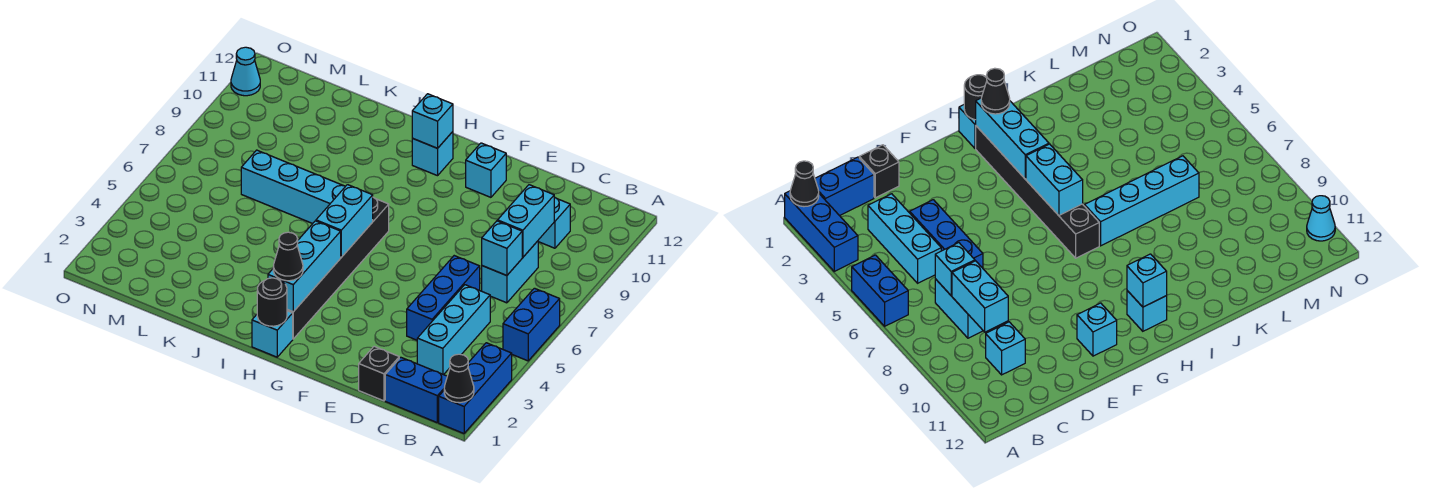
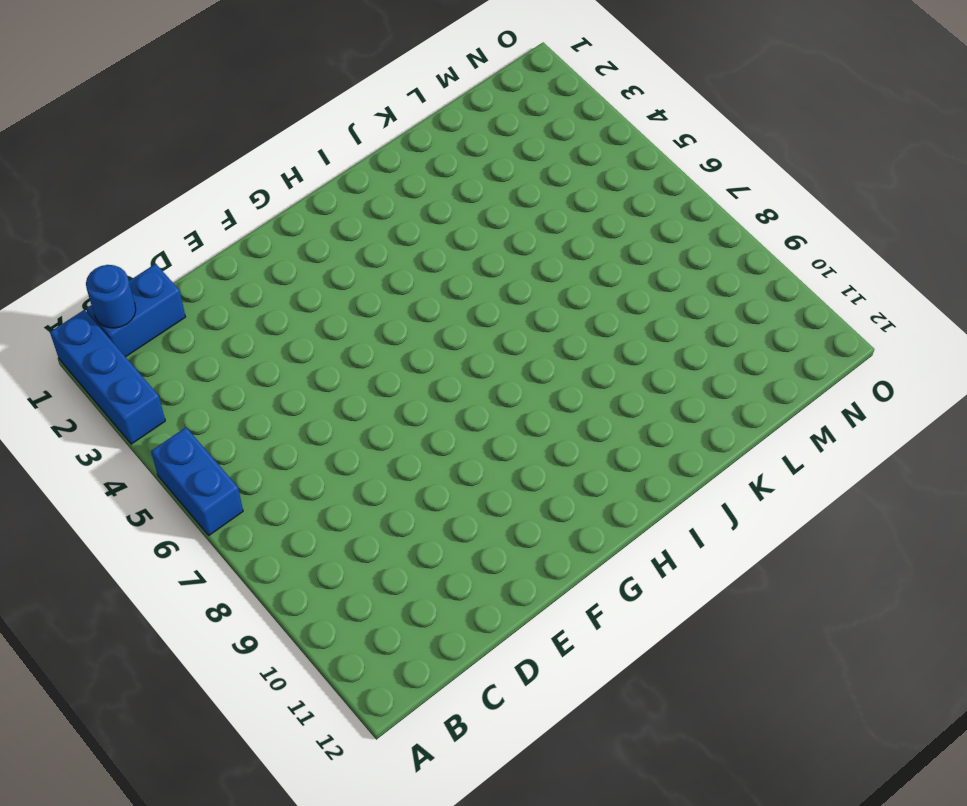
blue 1x1 round brick [86,265,136,328] -> none
none -> cyan 1x3 brick [417,285,490,375]
none -> cyan 1x2 brick [482,241,538,303]
none -> cyan 1x1 brick [538,197,570,248]

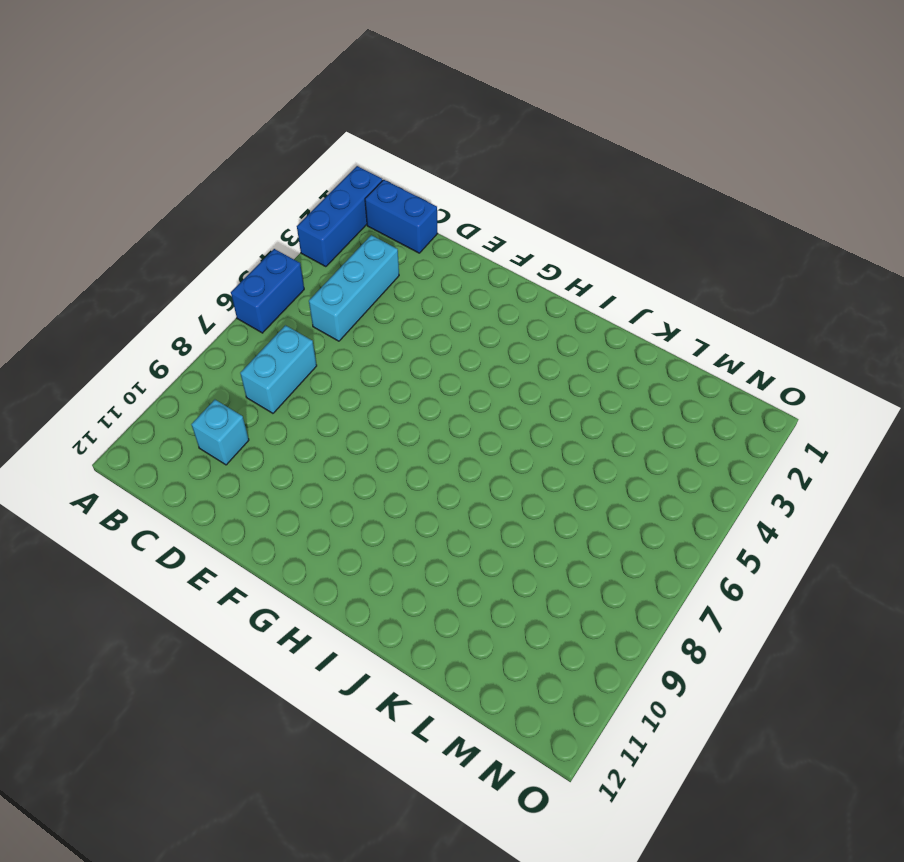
none -> black 1x1 brick [359,346,399,401]
none -> blue 1x3 brick [407,256,480,340]
none -> cyan 1x1 brick [466,143,506,197]

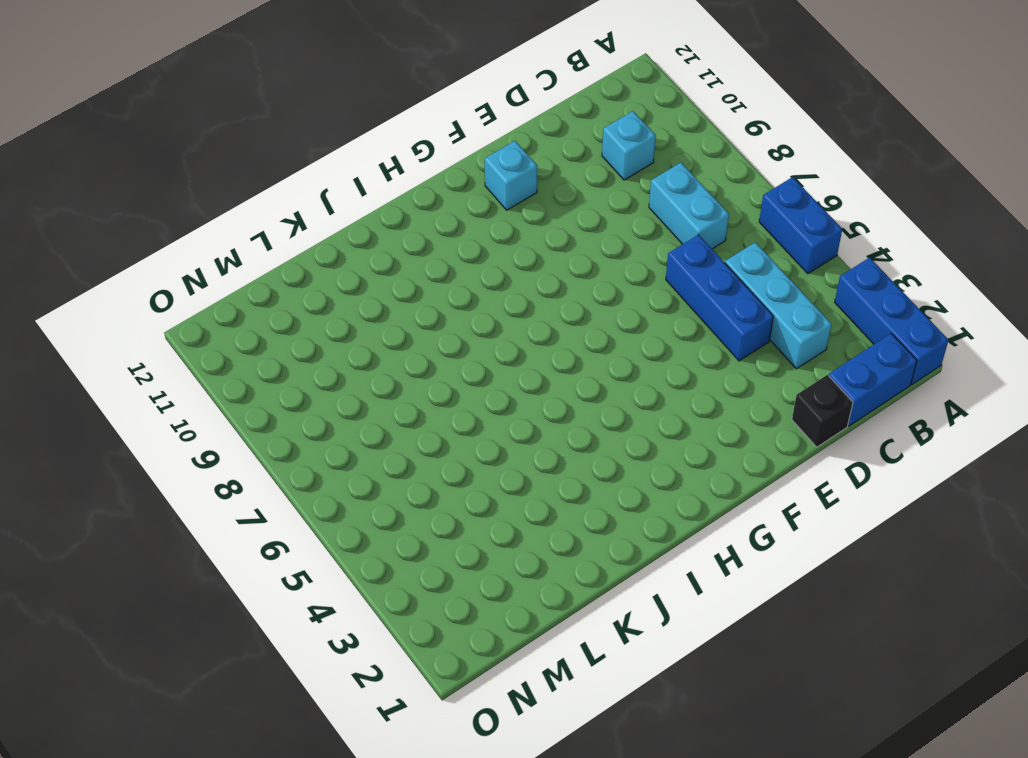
none -> cyan 1x1 brick [252,311,293,357]
none -> black 1x6 brick [287,197,389,339]
none -> cyan 1x1 brick [412,132,453,176]

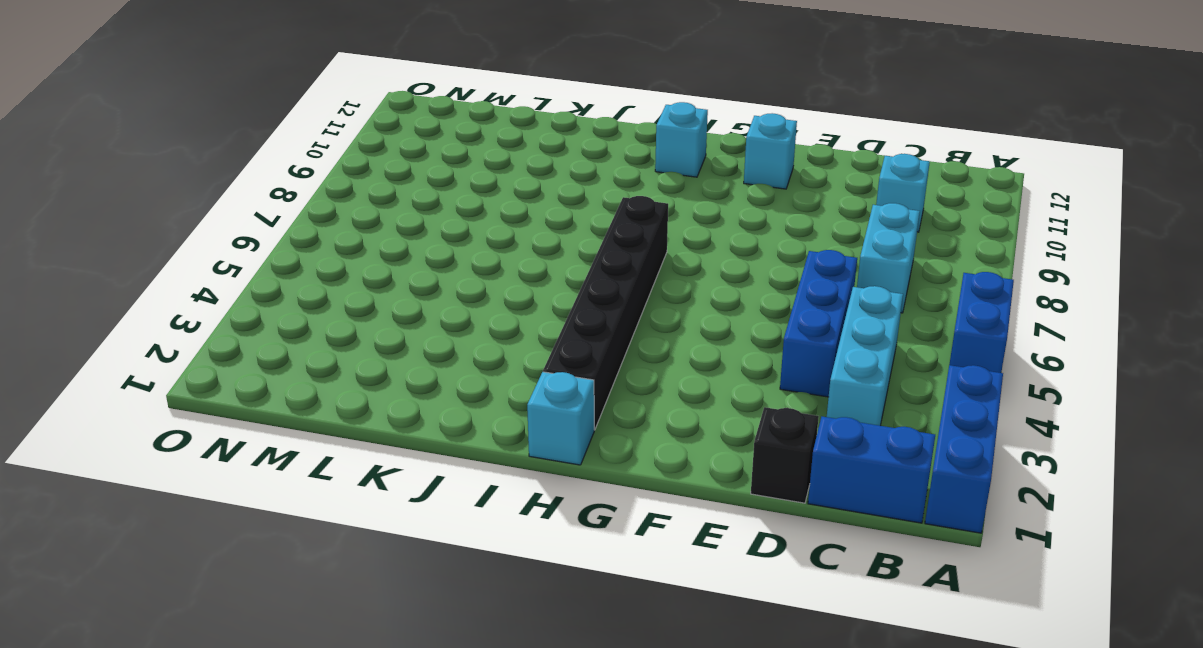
none -> cyan 1x4 brick [241,150,345,224]
none -> cyan 1x1 cone [231,47,260,96]
none -> black 1x1 cone [444,354,474,403]

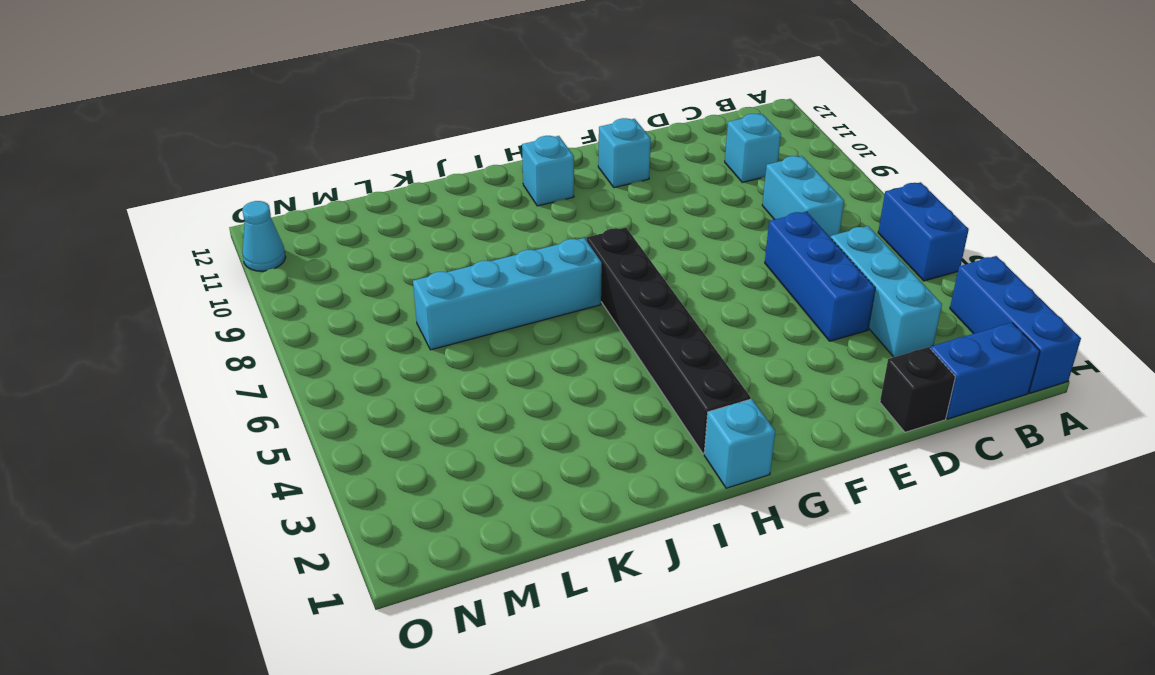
none -> black 1x1 cone [444,354,474,403]
none -> cyan 1x1 brick [482,221,522,276]
none -> cyan 1x2 brick [498,185,554,257]

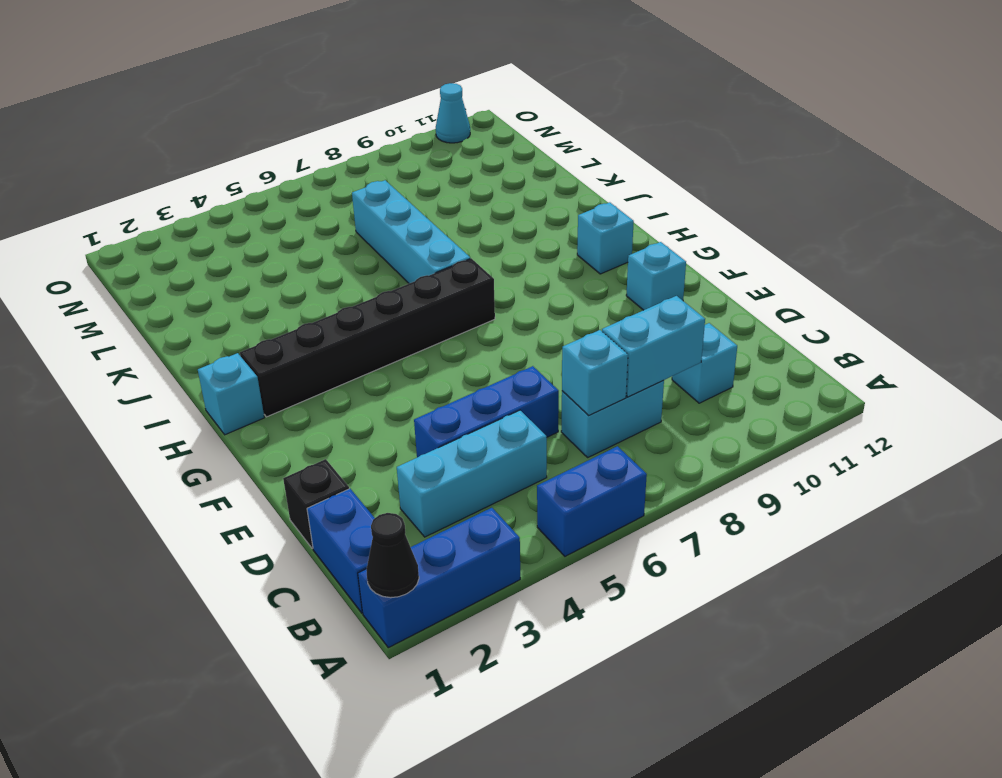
none -> black 1x1 round brick [257,278,287,326]
none -> cyan 1x3 brick [268,221,341,312]
none -> cyan 1x2 brick [316,185,373,257]

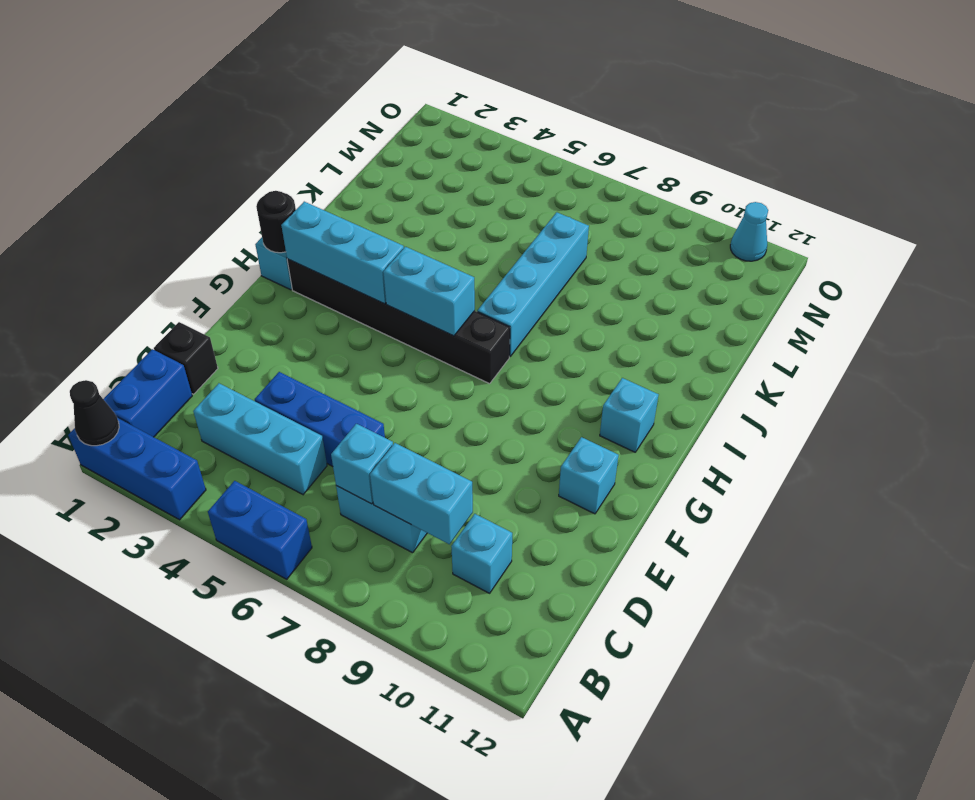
none -> cyan 1x1 brick [412,94,453,148]
none -> black 1x1 cone [273,232,303,281]

